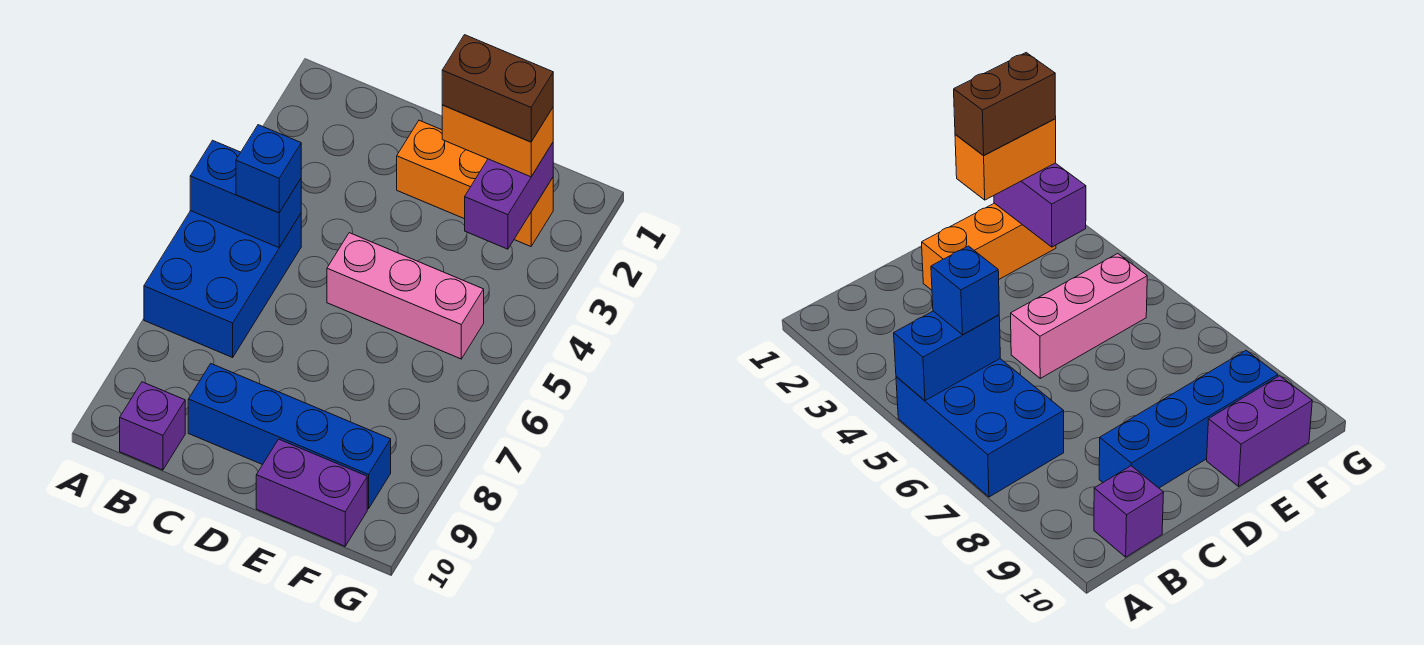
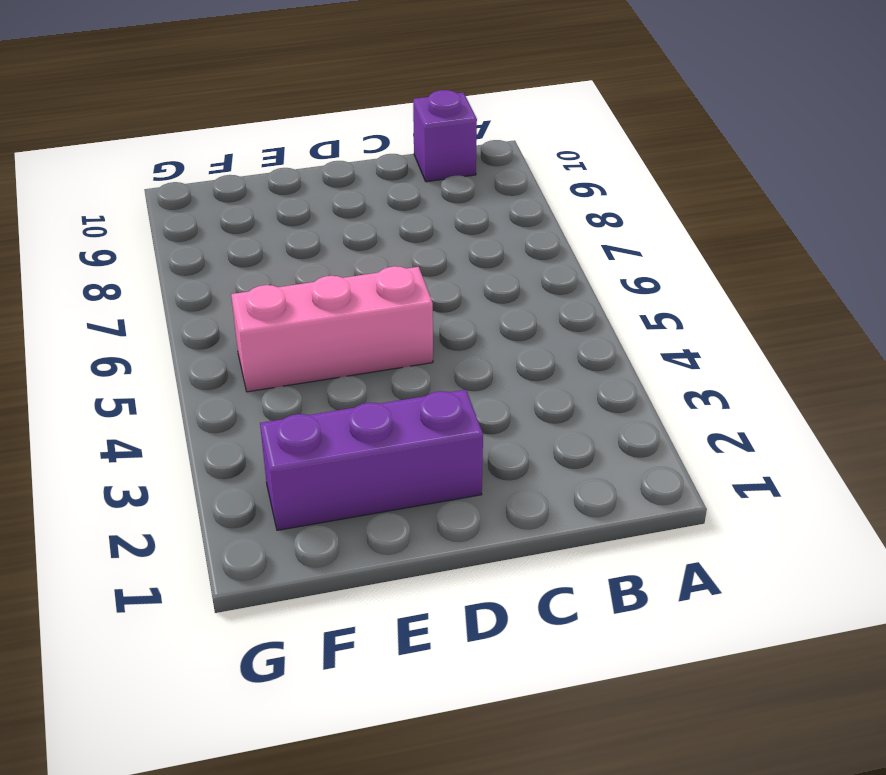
purple 1x3 brick [260,390,483,530] -> orange 1x3 brick [397,120,553,246]
none -> blue 2x3 brick [144,211,301,357]
none -> blue 1x4 brick [188,364,391,509]

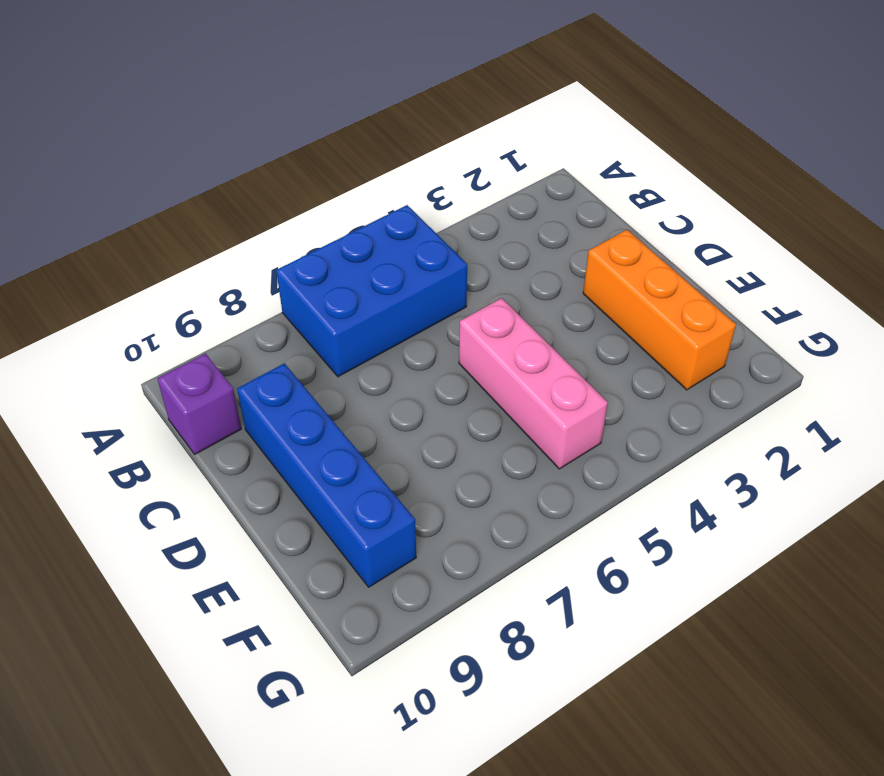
none -> purple 1x2 brick [256,439,367,546]
none -> blue 1x2 brick [190,140,301,248]

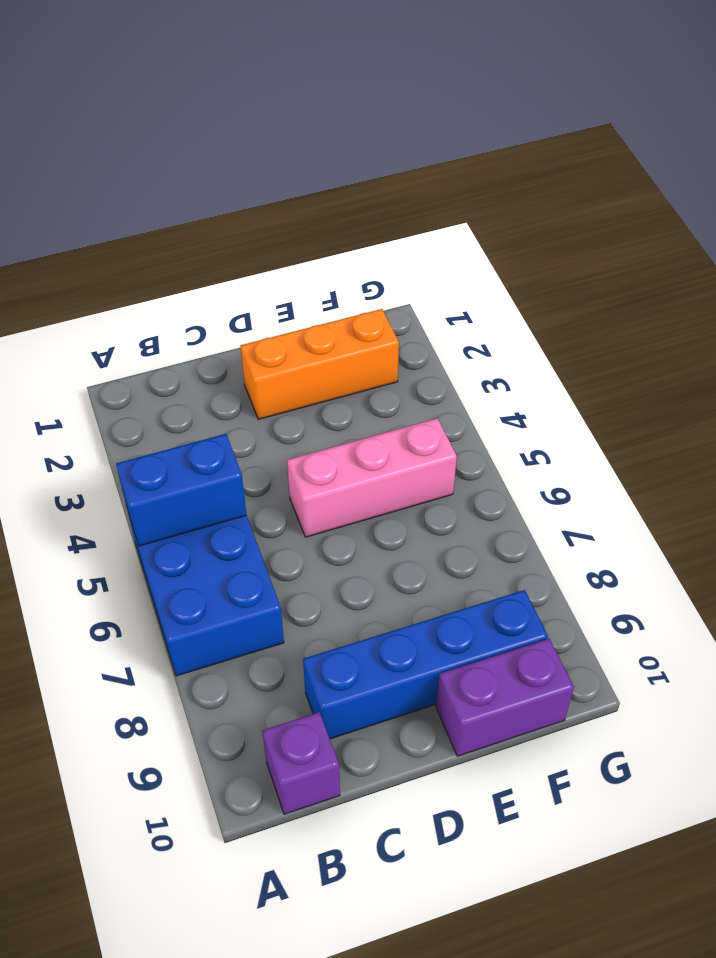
none -> purple 1x2 brick [465,143,553,249]
none -> blue 1x1 brick [236,125,301,213]

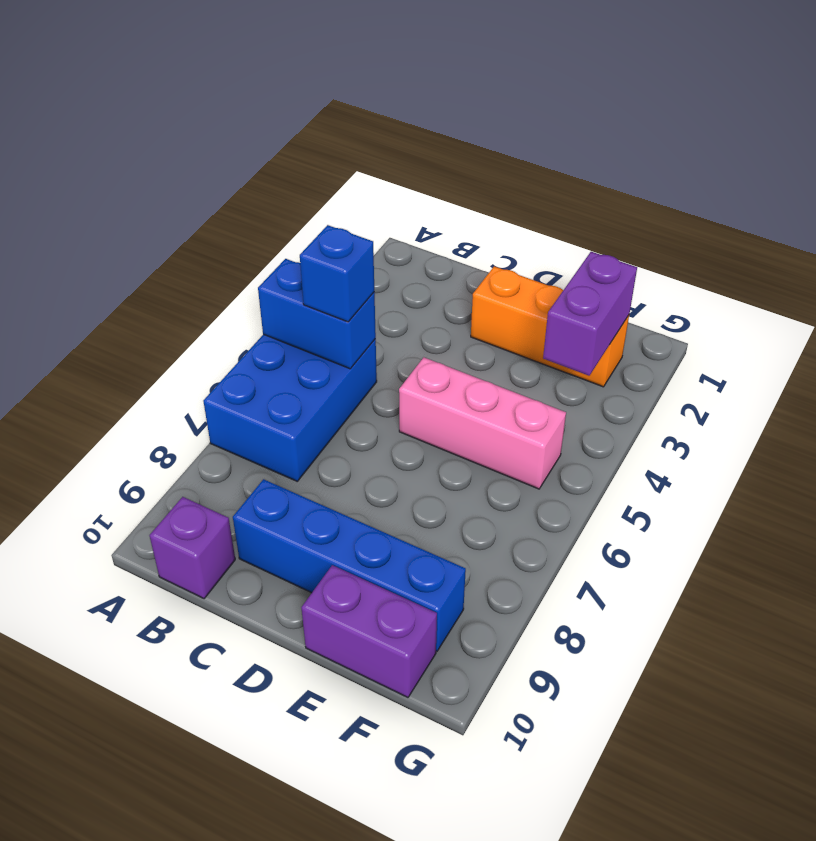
none -> orange 1x2 brick [442,105,553,177]
none -> brown 1x2 brick [442,35,553,142]

